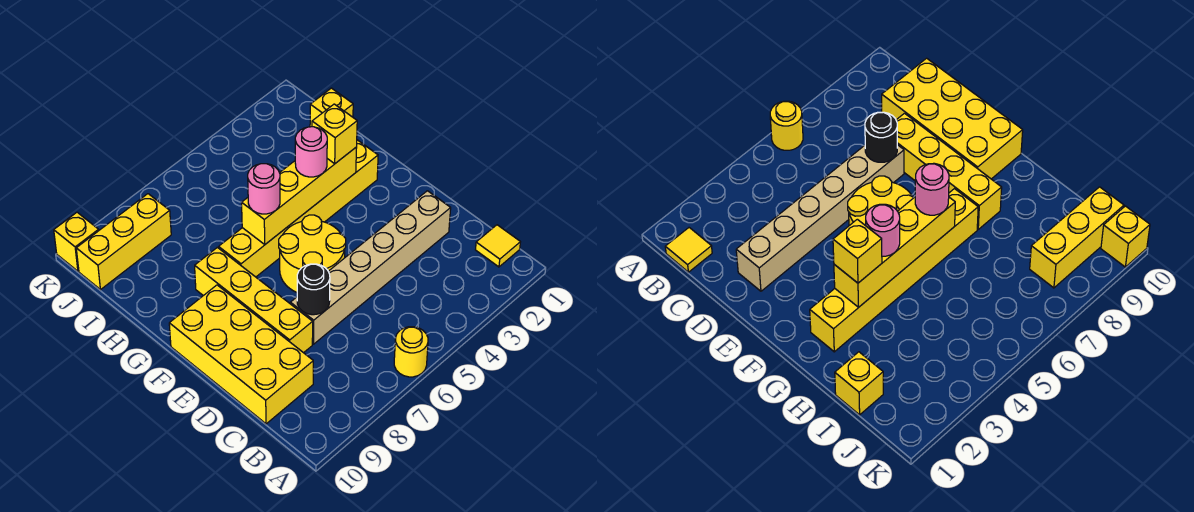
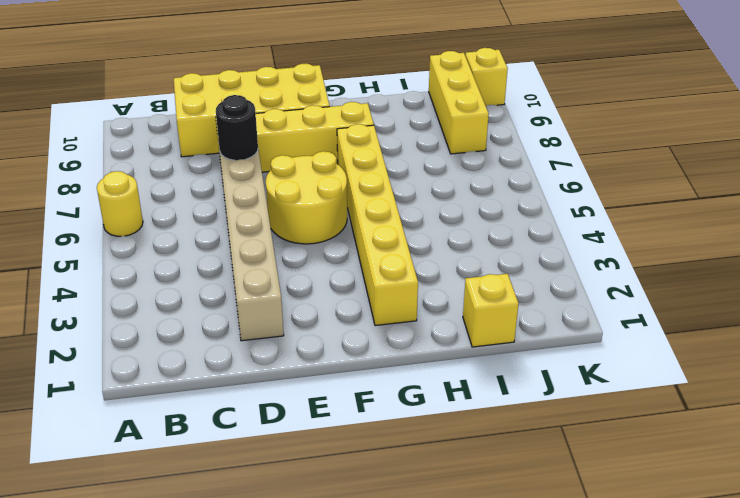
none -> yellow 1x1 tile [476,225,520,267]
none -> yellow 1x4 brick [242,147,357,244]
none -> yellow 1x1 brick [312,104,357,163]

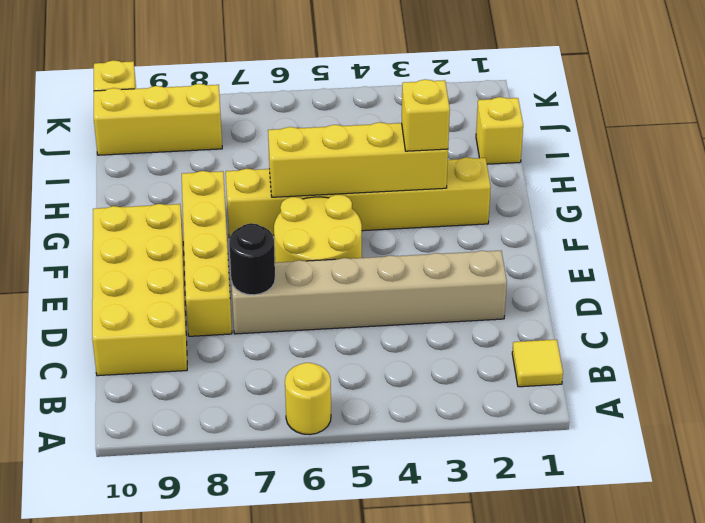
none -> pink 1x1 round brick [295,127,327,177]
none -> pink 1x1 round brick [248,164,280,214]

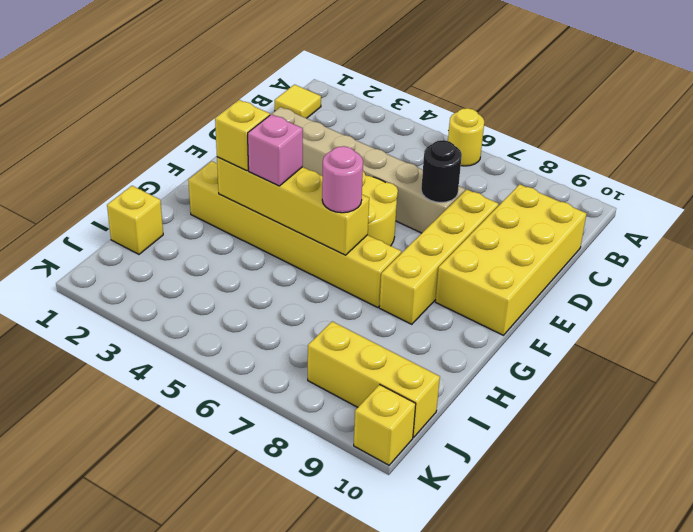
pink 1x1 brick [248,114,303,186] -> pink 1x1 round brick [295,127,327,177]

